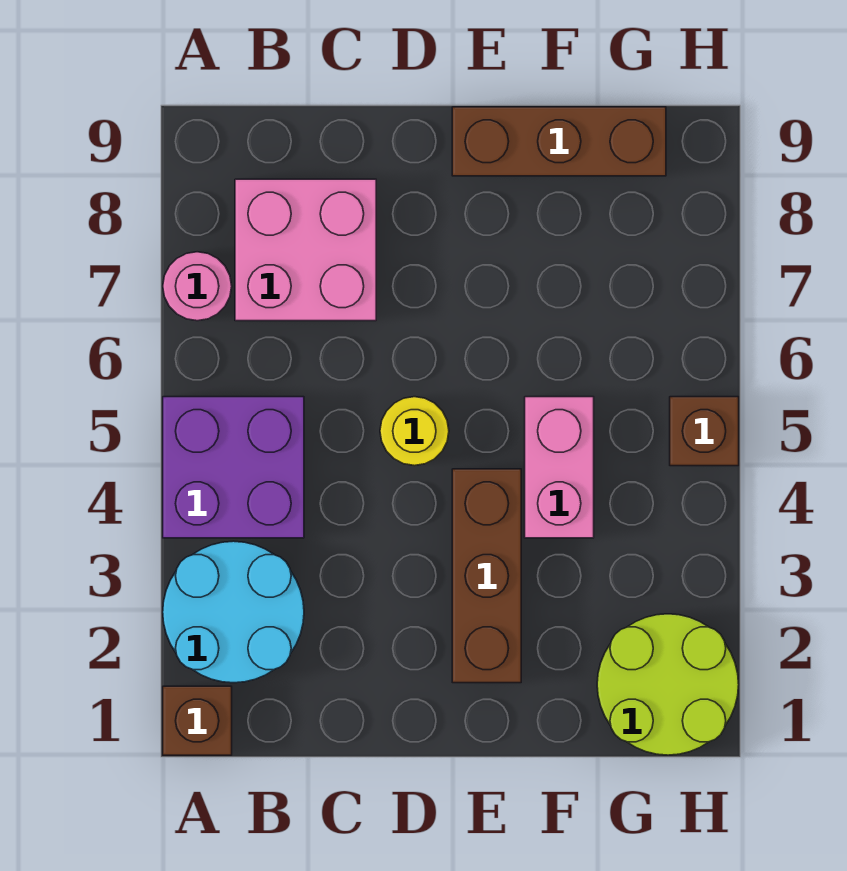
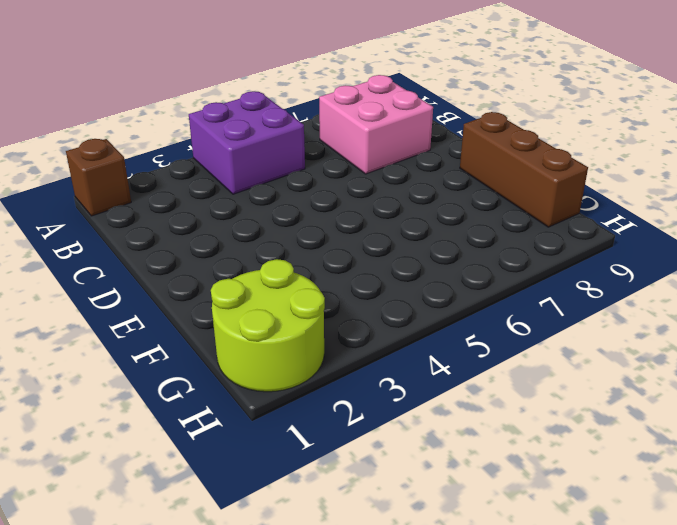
none -> cyan 2x2 round brick [163,541,304,683]
none -> pink 1x1 round brick [163,252,232,321]

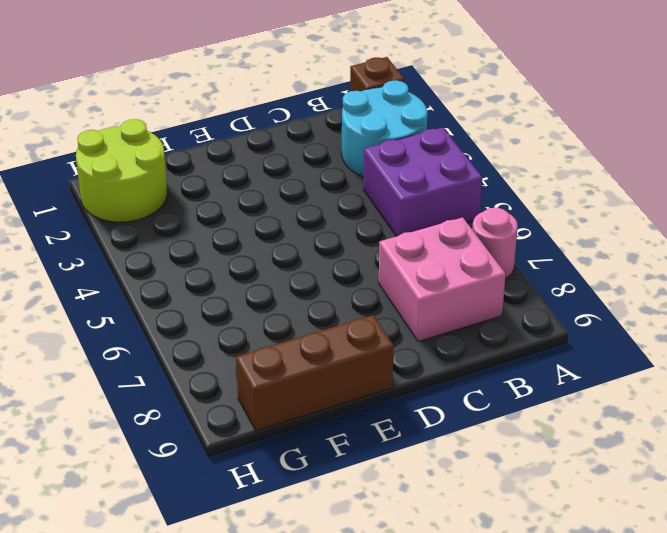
none -> yellow 1x1 round brick [380,397,449,466]
none -> brown 1x3 brick [452,469,521,683]

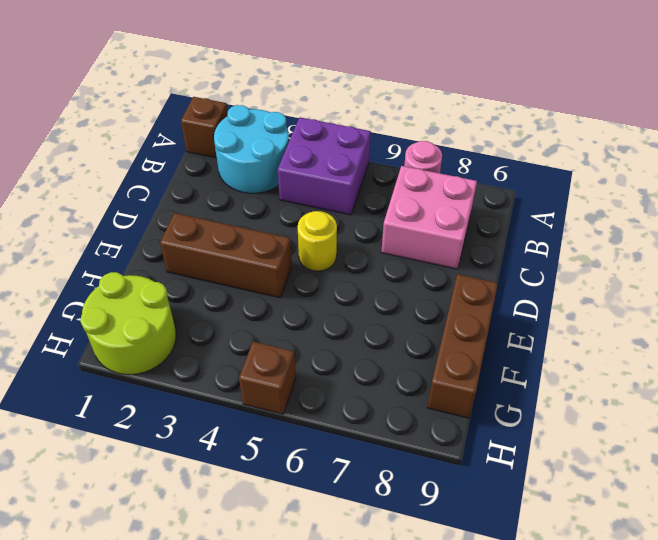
none -> pink 1x2 brick [525,397,594,538]

